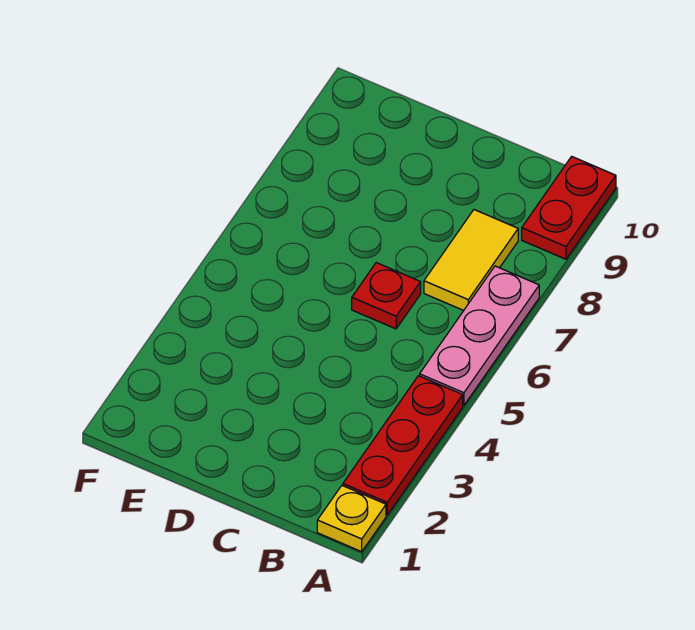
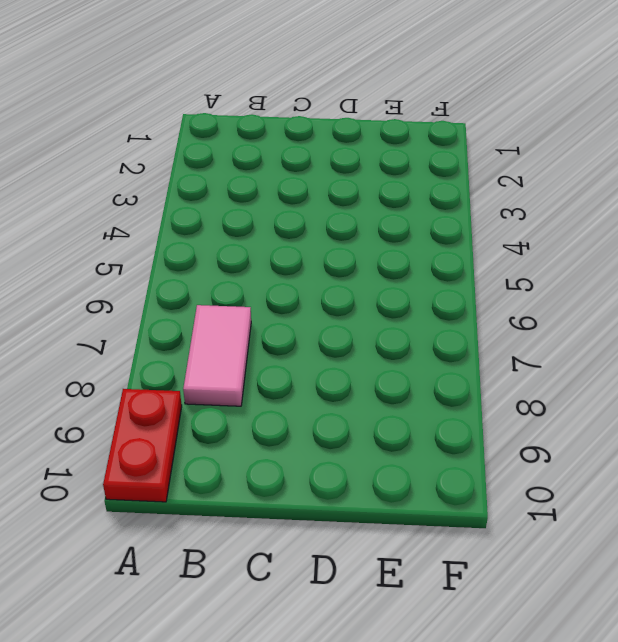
pink 1x2 tile [183,305,251,406] -> yellow 1x2 tile [424,210,518,310]
none -> yellow 1x1 plate [317,486,386,552]
none -> red 1x3 plate [343,376,463,515]

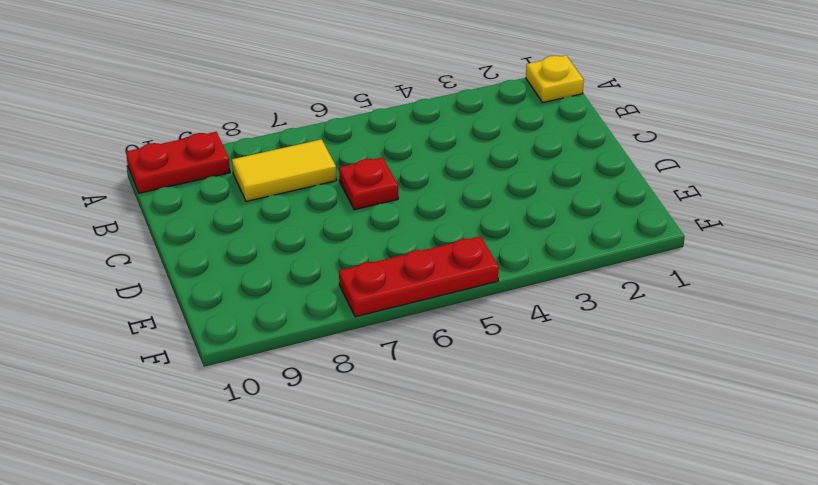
red 1x3 plate [339,236,499,317] -> red 1x3 plate moved to [343,376,463,515]
none -> pink 1x3 plate [420,266,539,405]

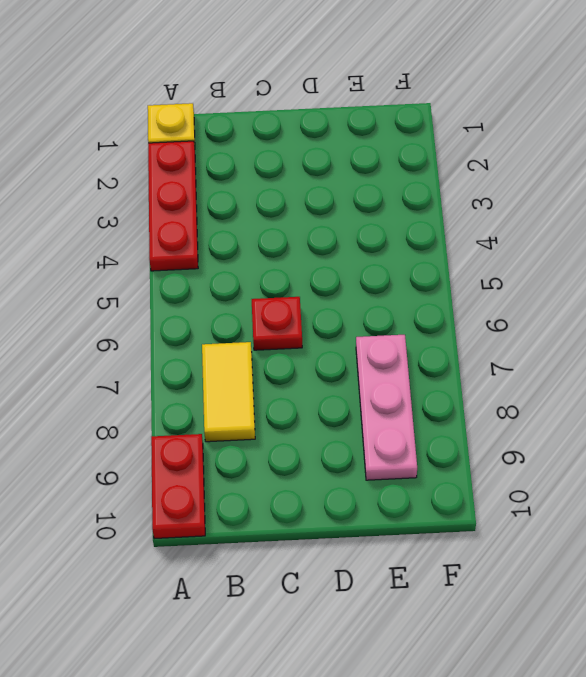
pink 1x3 plate [356,335,417,480] -> pink 1x3 plate moved to [420,266,539,405]

